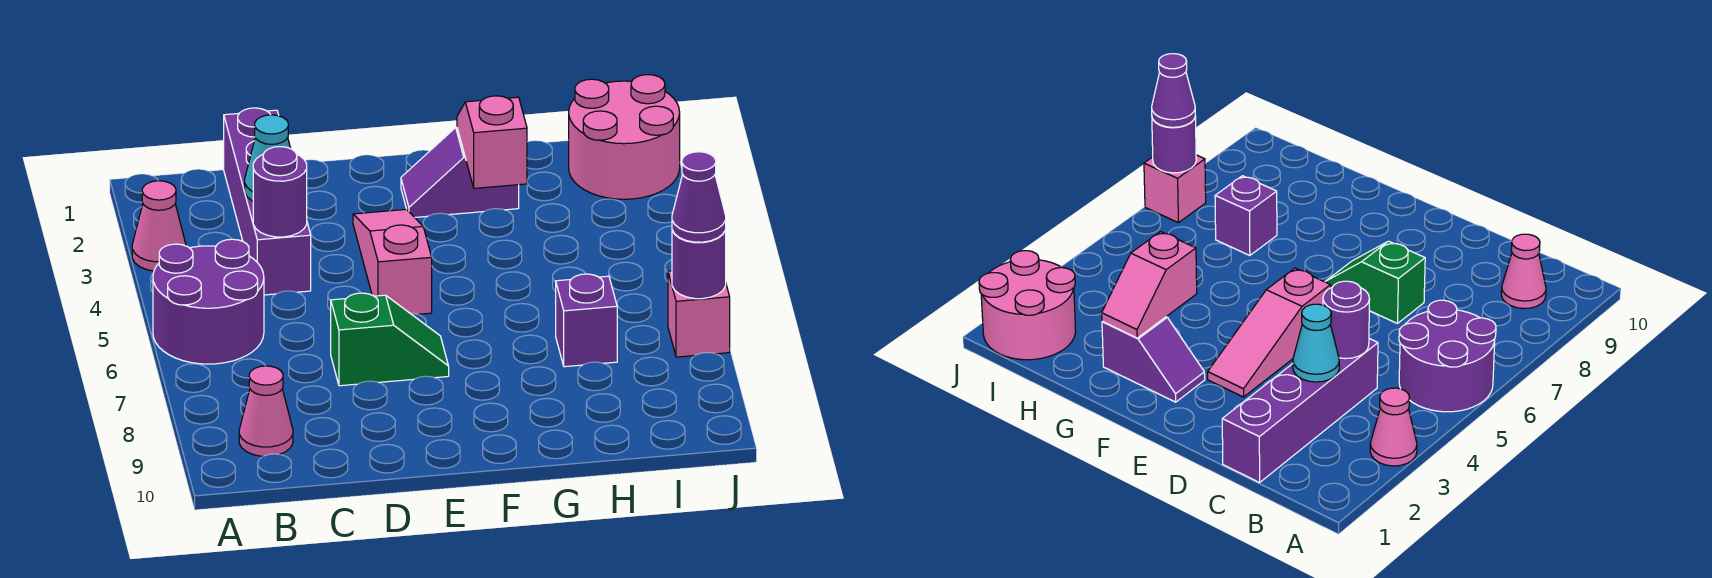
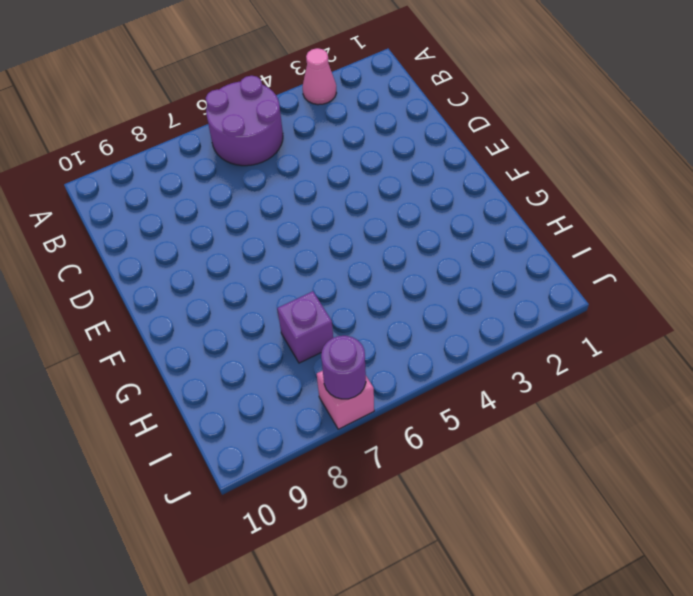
none -> pink 1x1 cone [239,366,293,456]
none -> purple 1x4 brick [224,108,311,295]
none -> green 1x2 slope [331,293,449,386]

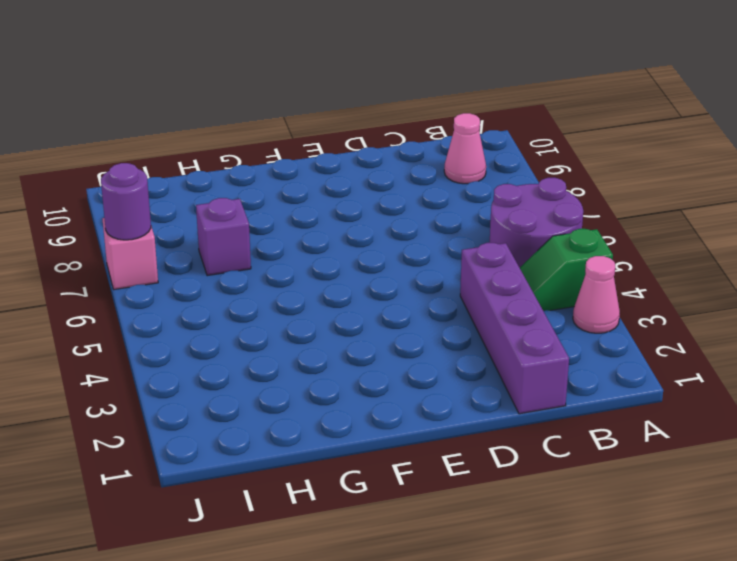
green 1x2 slope [520,229,613,311] -> green 1x2 slope moved to [331,293,449,386]
none -> pink 1x3 slope [353,209,432,314]
none -> purple 1x2 slope [401,127,519,217]
none -> pink 2x2 round brick [569,75,680,199]

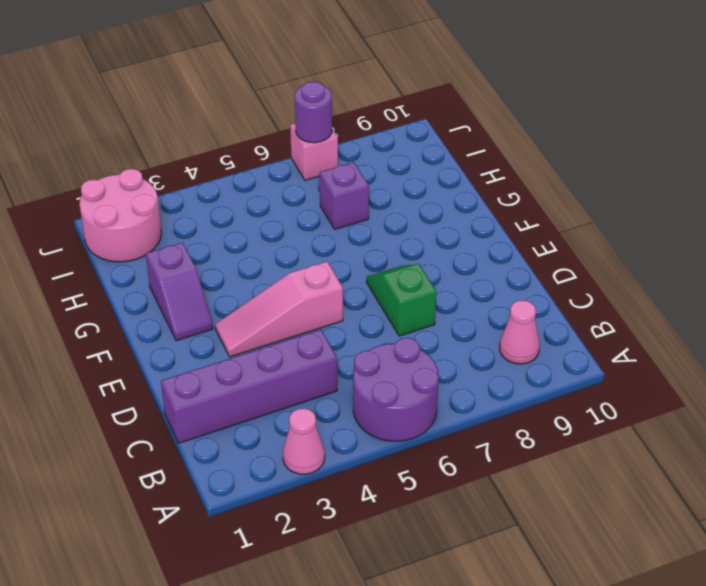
none -> cyan 1x1 cone [245,115,291,201]
none -> purple 1x1 round brick [253,147,307,237]
none -> pink 1x2 slope [457,96,527,188]

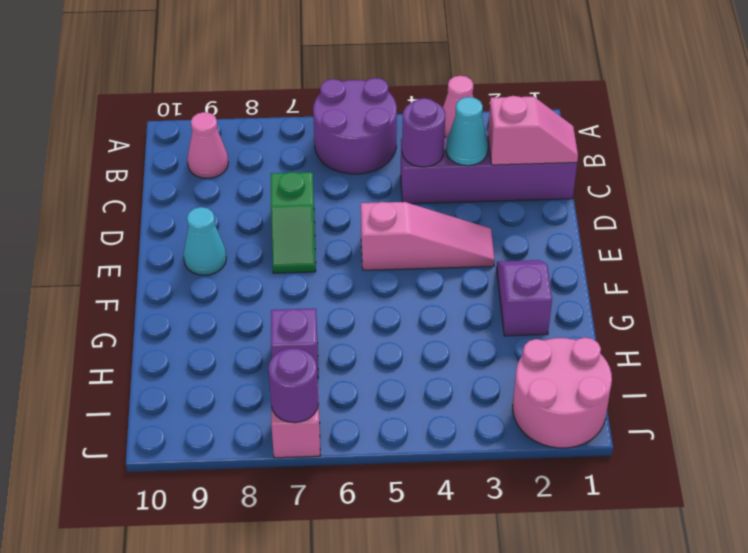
pink 1x2 slope [488,96,578,165] -> pink 1x2 slope moved to [457,96,527,188]
cyan 1x1 cone [183,207,226,275] -> none
none -> purple 1x1 cone [672,152,726,242]

